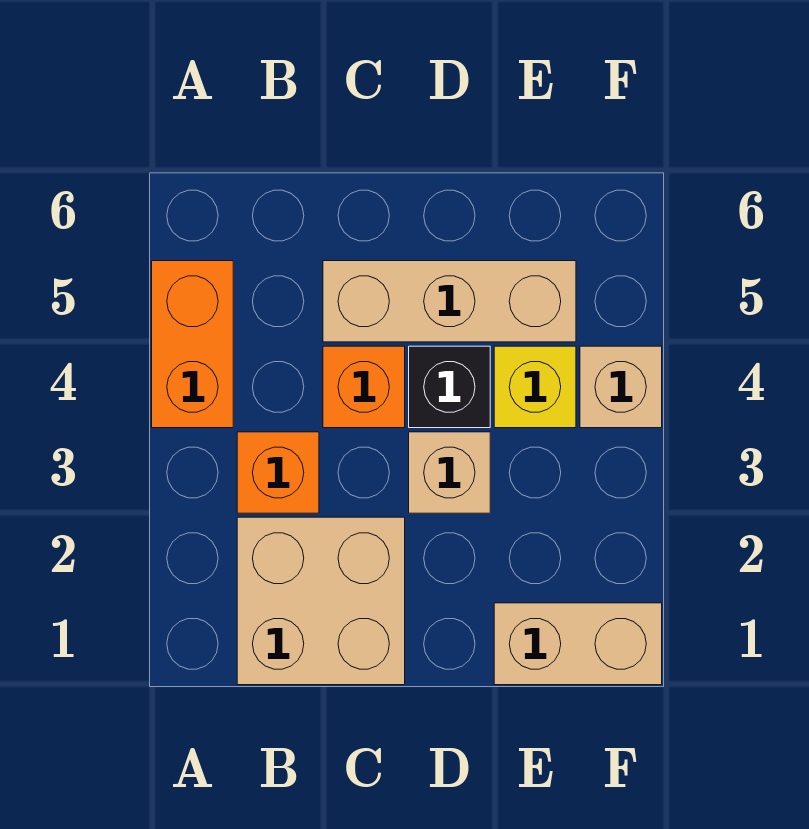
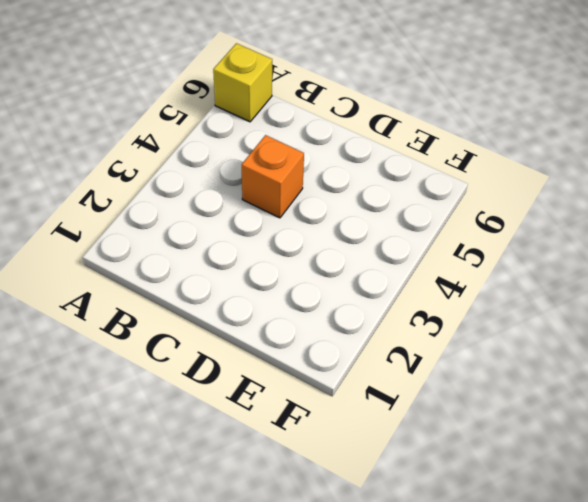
yellow 1x1 brick [213,43,272,122] -> yellow 1x1 brick moved to [494,346,576,428]
none -> orange 1x2 brick [152,261,233,428]
none -> tan 2x2 brick [237,517,405,685]

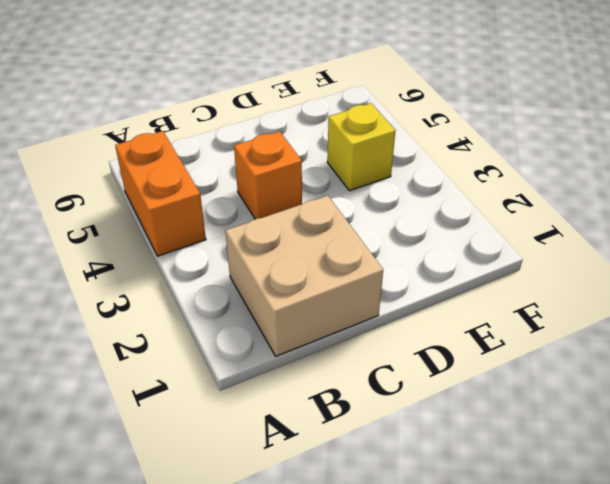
none -> orange 1x1 brick [237,432,319,513]
none -> tan 1x3 brick [323,261,576,342]

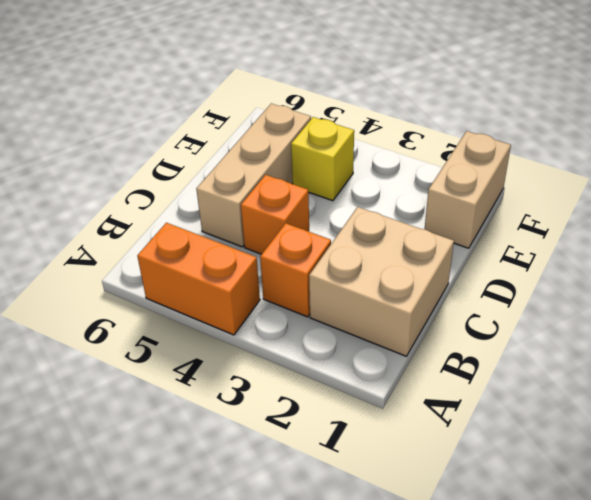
none -> tan 1x1 brick [409,432,490,513]
none -> black 1x1 brick [409,346,490,428]

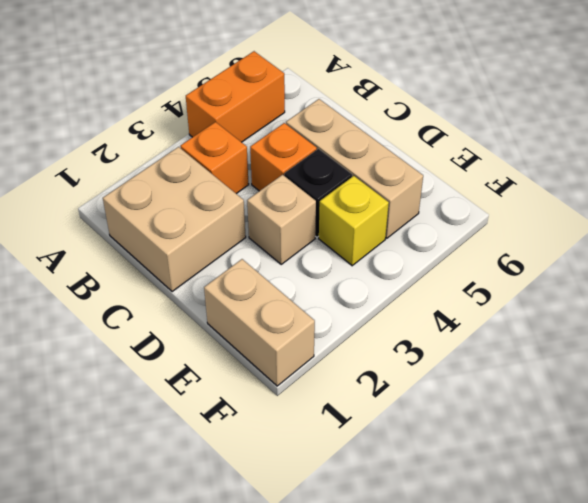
none -> tan 1x1 brick [580,346,662,428]

